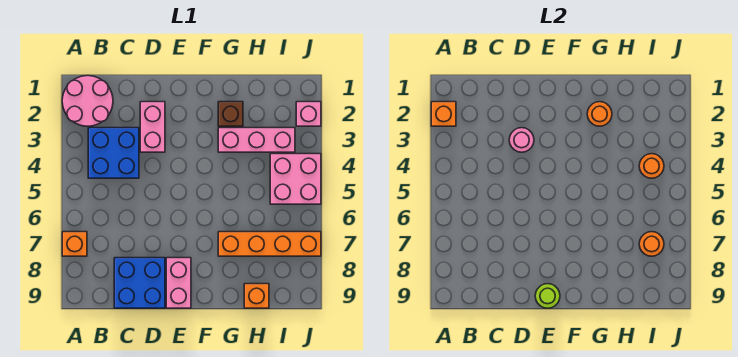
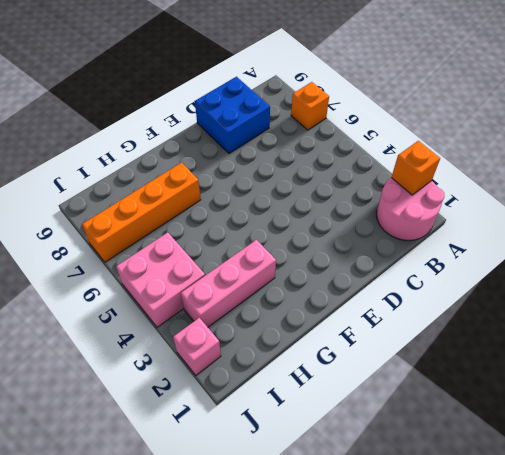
none -> blue 2x2 brick [88,128,139,178]
none -> pink 1x2 brick [140,102,165,152]
none -> pink 1x2 brick [166,258,191,308]

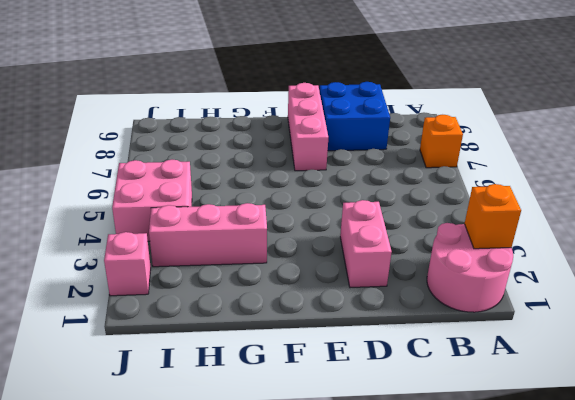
pink 1x3 brick [288,83,328,171] -> pink 1x2 brick [166,258,191,308]
none -> blue 2x2 brick [88,128,139,178]
none -> brown 1x1 brick [218,102,243,126]
none -> orange 1x4 brick [218,232,321,256]

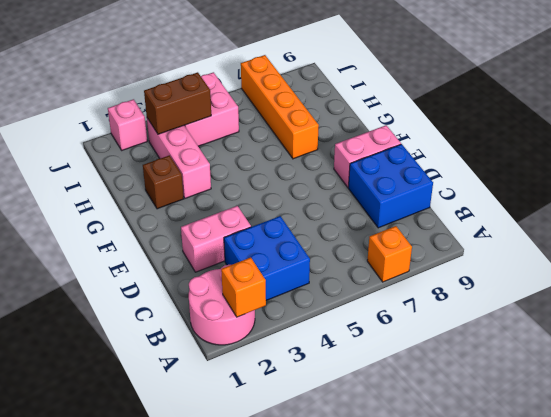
brown 1x2 brick [144,72,211,134] -> orange 1x1 round brick [639,154,664,178]
none -> orange 1x1 brick [244,284,269,308]
none -> pink 1x1 round brick [509,128,534,152]
none -> lime 1x1 round brick [535,284,560,308]

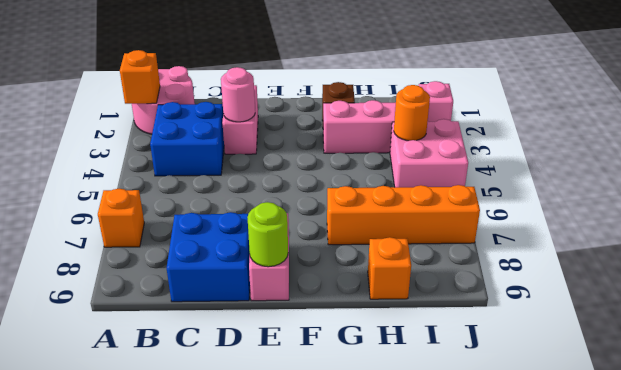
none -> orange 1x1 round brick [587,102,612,126]
none -> orange 1x1 round brick [639,232,664,256]

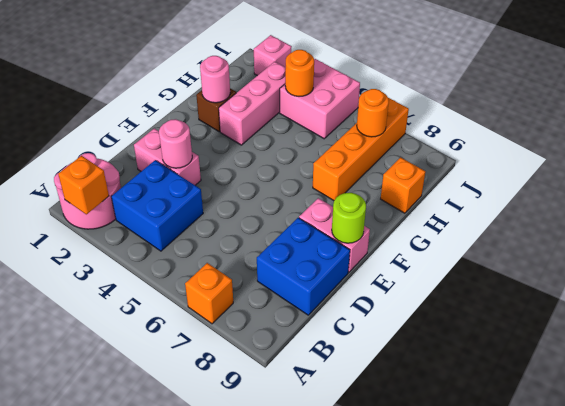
pink 1x1 round brick [200,56,230,103] -> orange 1x1 round brick [587,102,612,126]

